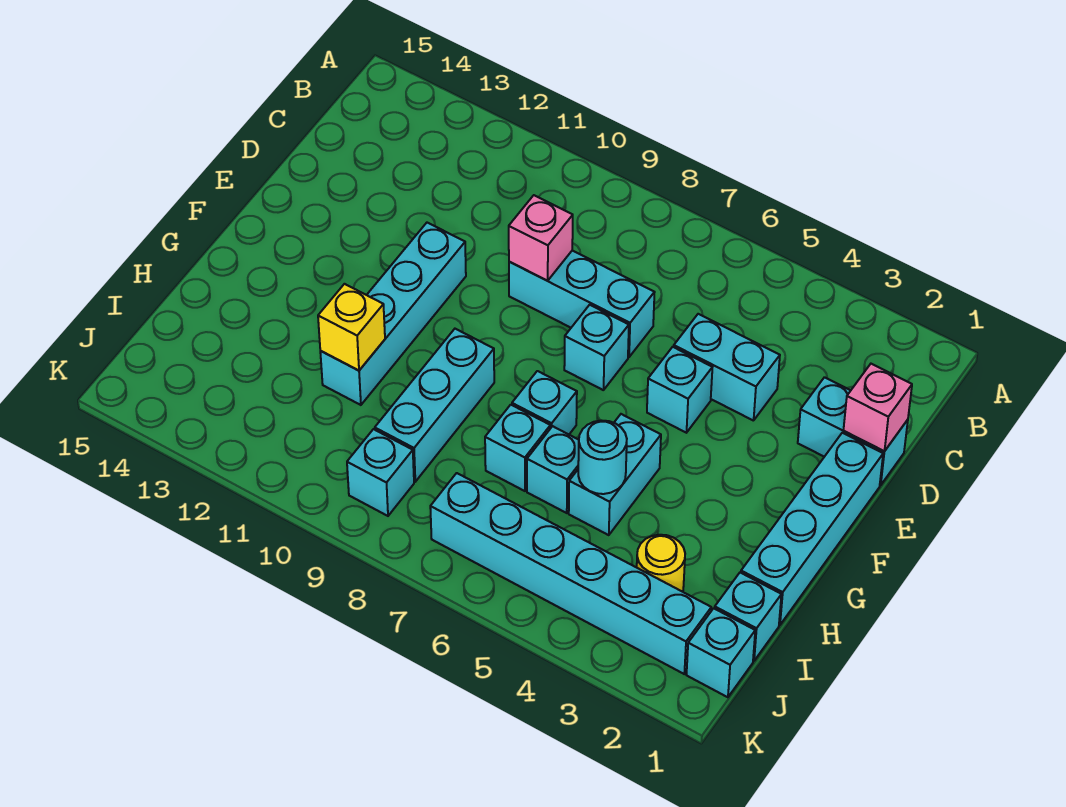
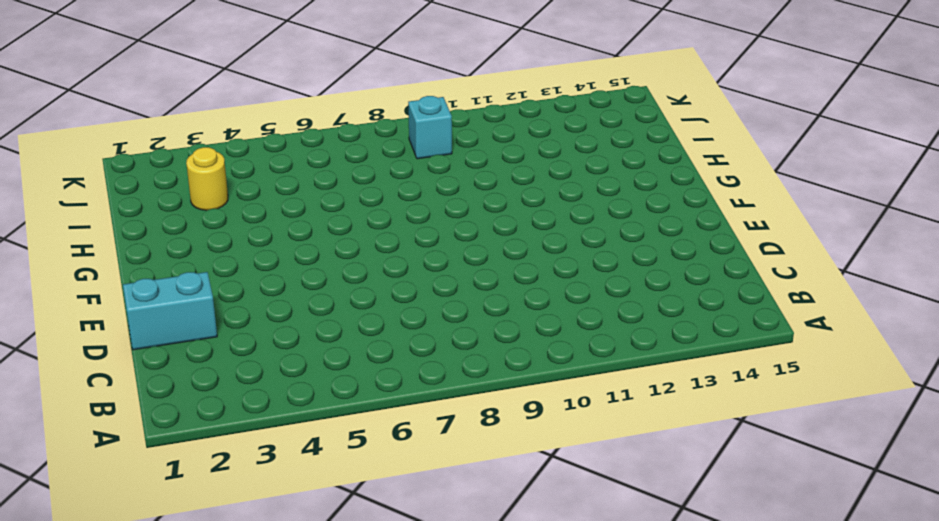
none -> cyan 1x2 brick [674,314,780,421]
none -> cyan 1x3 brick [509,251,655,357]
none -> cyan 1x4 brick [741,433,883,625]

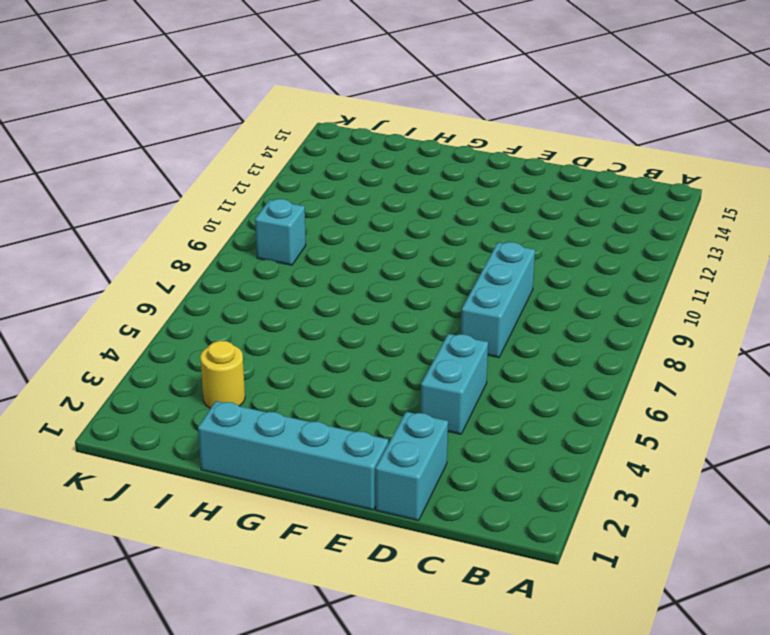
none -> cyan 1x1 brick [647,347,712,433]
none -> cyan 1x1 brick [564,305,629,390]
none -> cyan 1x4 brick [320,223,466,405]

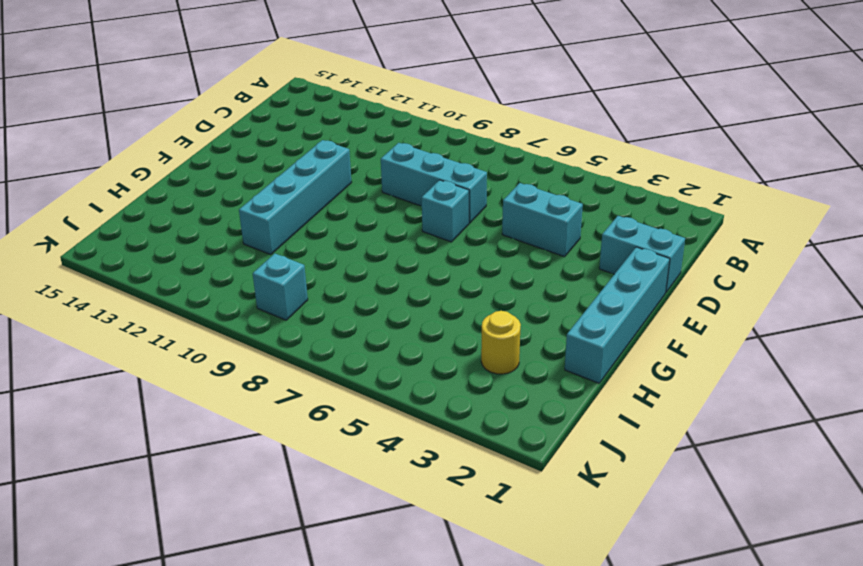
none -> cyan 1x1 brick [647,347,712,433]
none -> cyan 1x2 brick [569,414,661,535]
none -> cyan 1x1 brick [512,371,577,434]

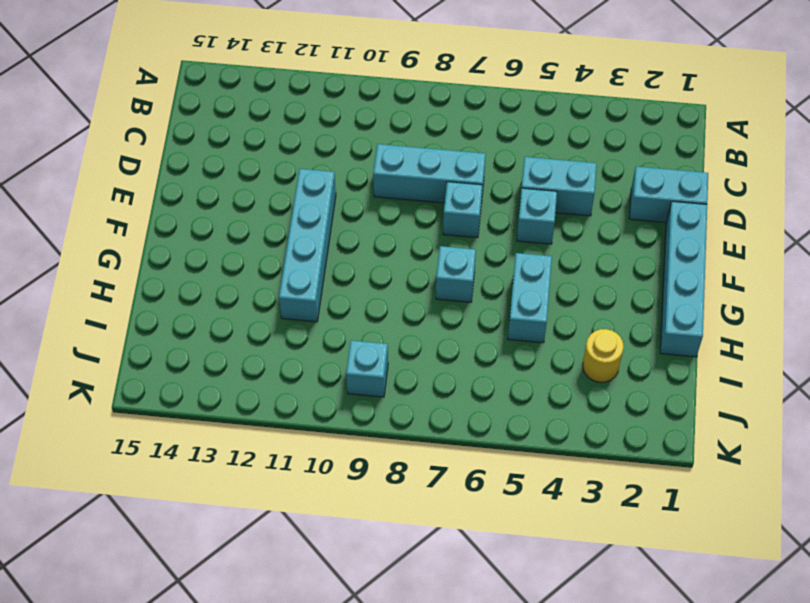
none -> cyan 1x3 brick [375,329,494,482]
none -> cyan 1x1 brick [527,426,579,513]
none -> cyan 1x1 brick [485,405,550,491]

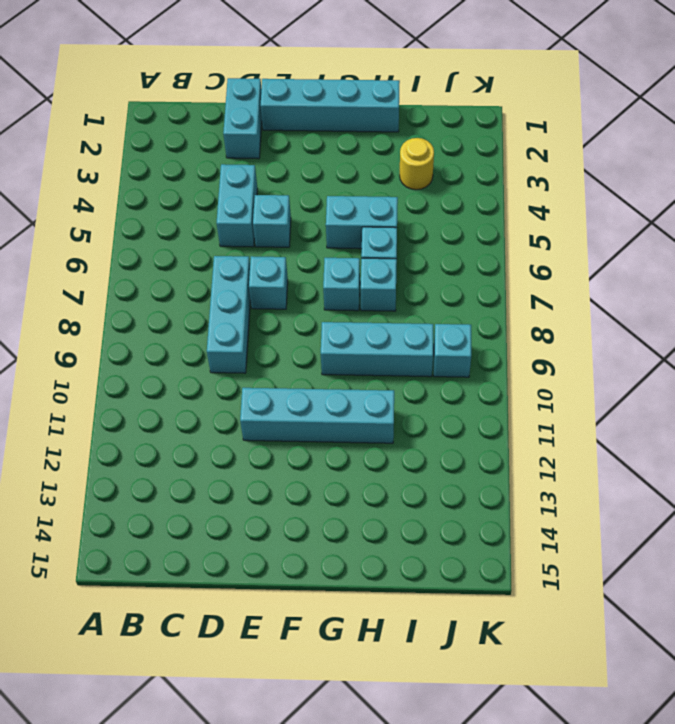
none -> cyan 1x1 brick [715,573,781,661]
none -> cyan 1x1 brick [687,608,755,697]
none -> cyan 1x6 brick [430,473,711,674]

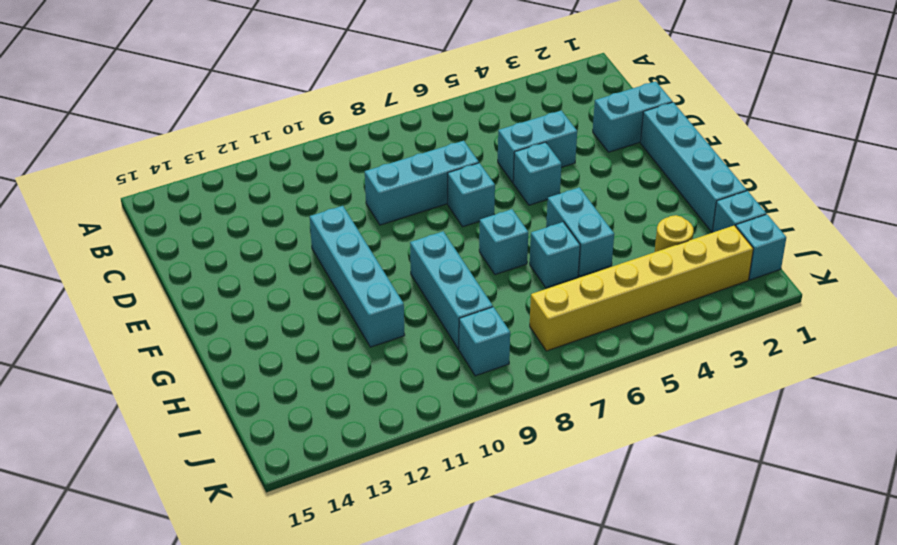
yellow 1x6 brick [530,225,753,351] -> cyan 1x6 brick [430,473,711,674]
none -> cyan 1x1 brick [485,405,550,491]
none -> pink 1x1 brick [843,364,912,451]
none -> pink 1x1 brick [509,195,573,281]

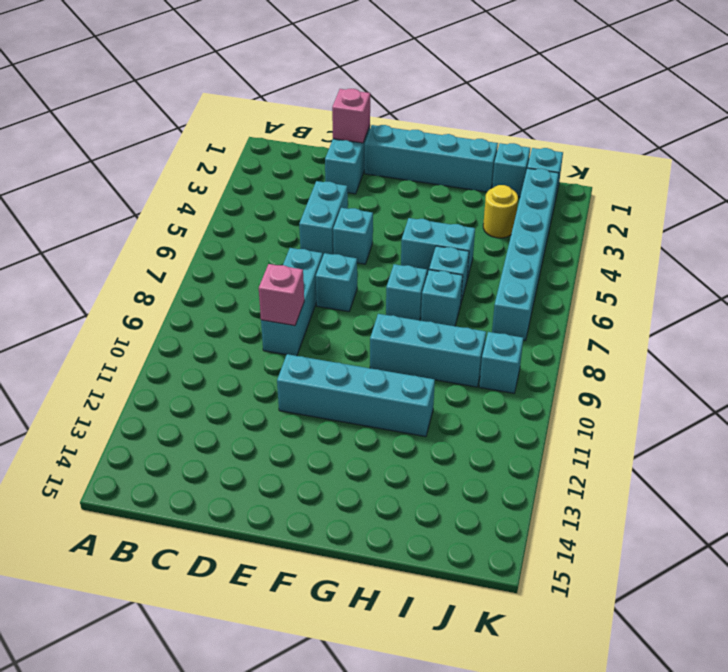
none -> cyan 1x1 round brick [578,420,627,494]
none -> yellow 1x1 brick [318,284,385,371]

